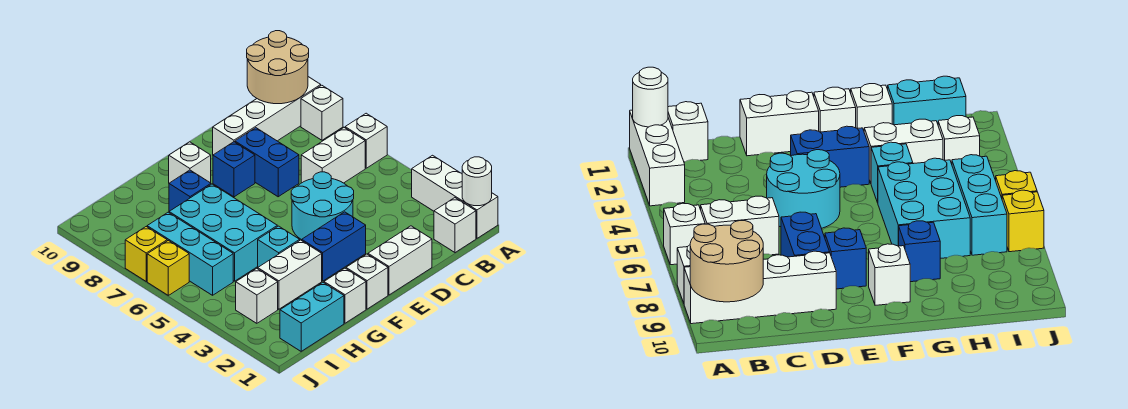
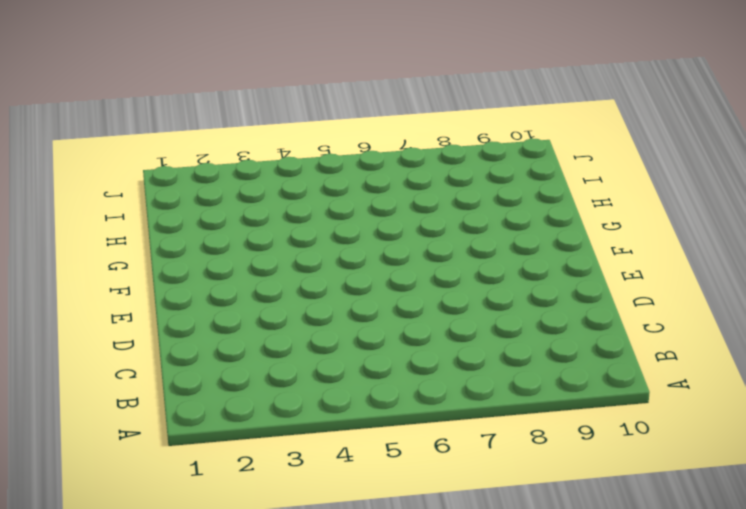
none -> white 1x3 brick [412,155,498,238]
none -> white 1x1 brick [345,113,387,168]
none -> white 1x1 brick [301,85,343,140]

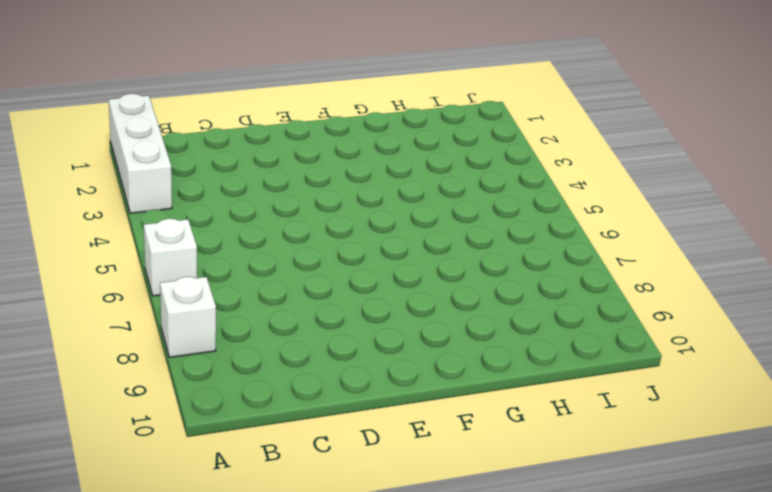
none -> white 1x4 brick [213,77,321,155]
none -> white 1x1 brick [434,198,476,253]
none -> white 1x2 brick [301,128,365,183]

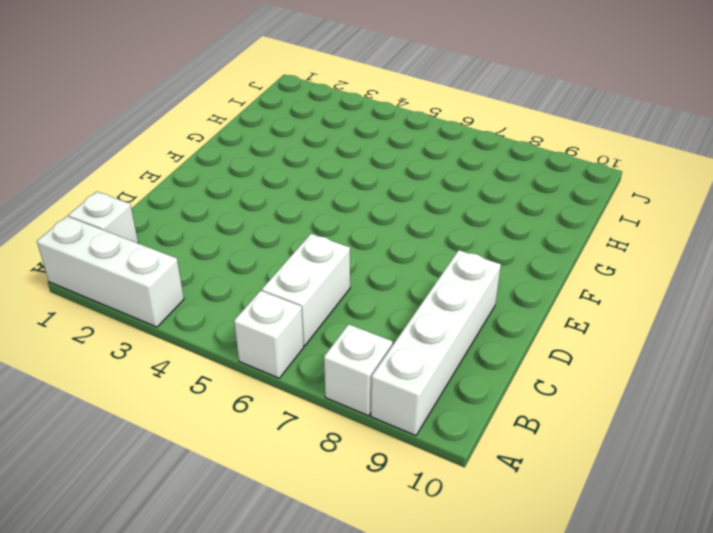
none -> white 1x2 brick [368,226,432,295]
none -> cyan 2x2 round brick [291,172,354,240]
none -> blue 1x2 brick [235,128,299,197]

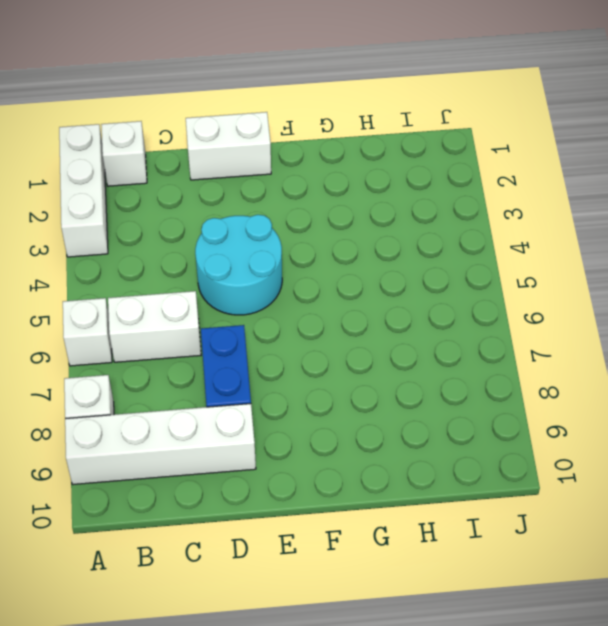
none -> blue 1x2 brick [302,212,366,281]
none -> blue 1x1 brick [213,142,255,197]
none -> white 1x1 brick [346,254,388,309]

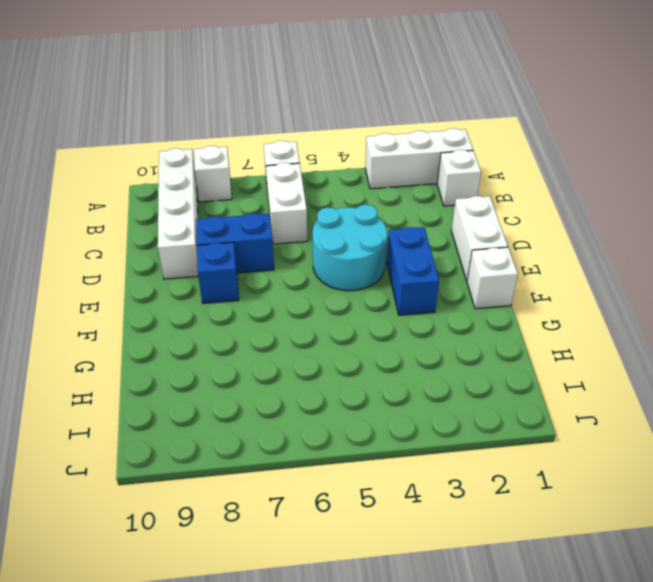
none -> white 1x1 brick [169,142,211,183]
none -> white 1x1 brick [324,268,366,323]
none -> white 1x2 brick [258,240,322,309]

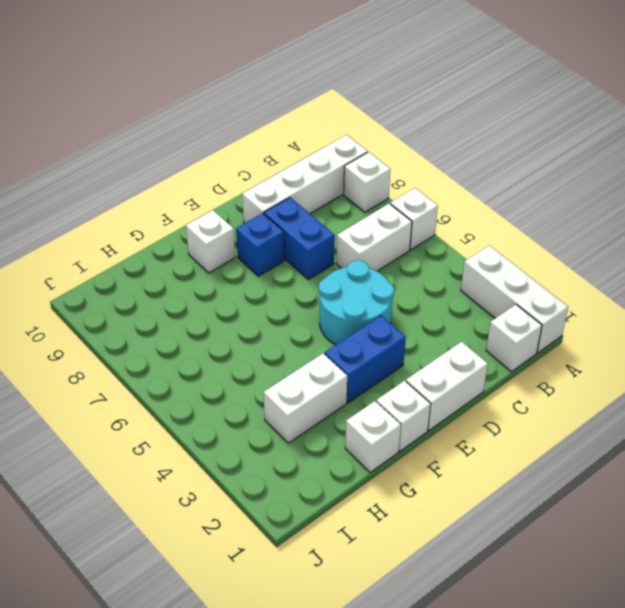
none -> cyan 1x1 brick [258,226,300,267]
none -> cyan 2x3 brick [169,184,277,281]
none -> blue 1x1 brick [169,170,211,211]

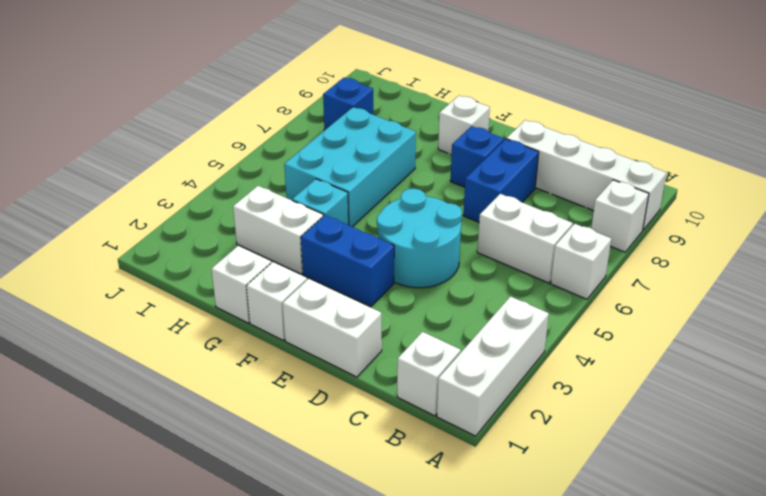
blue 1x1 brick [323,78,373,131] -> blue 1x1 brick moved to [169,170,211,211]
none -> cyan 1x2 brick [280,283,344,351]
none -> white 1x1 brick [236,268,278,323]
none -> cyan 1x3 brick [147,212,233,295]

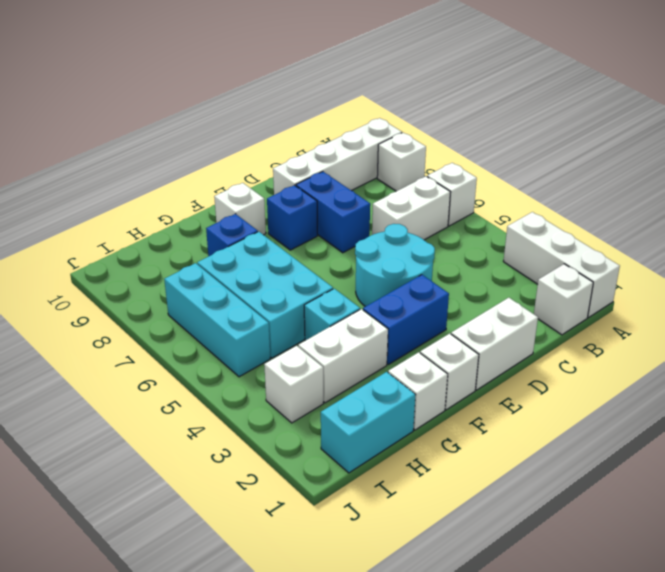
none -> yellow 1x1 brick [147,241,189,295]
none -> yellow 1x1 brick [125,227,167,281]
none -> white 1x1 round brick [462,157,492,206]

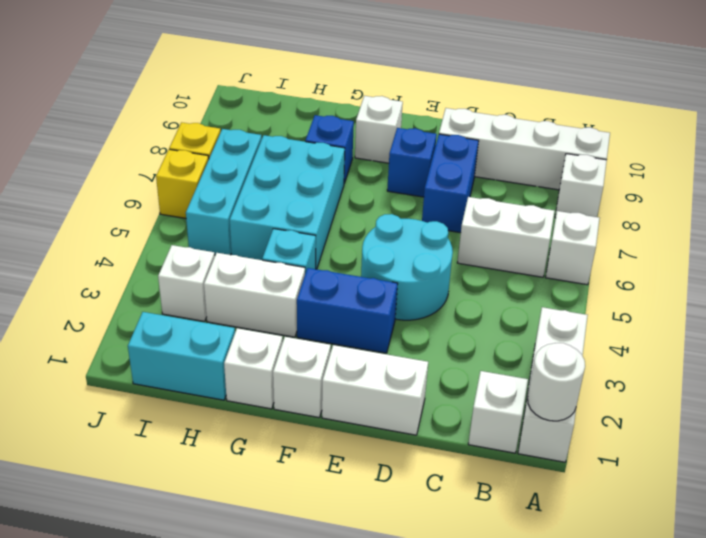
none -> tan 2x2 round brick [247,31,309,104]

